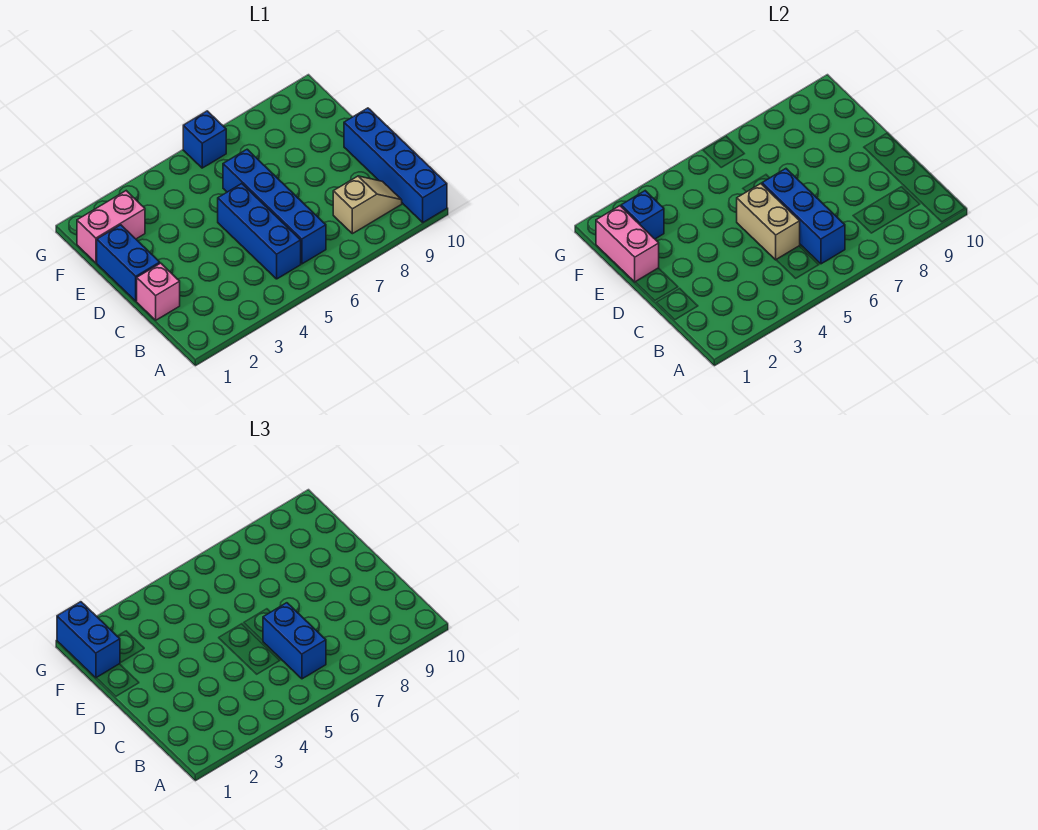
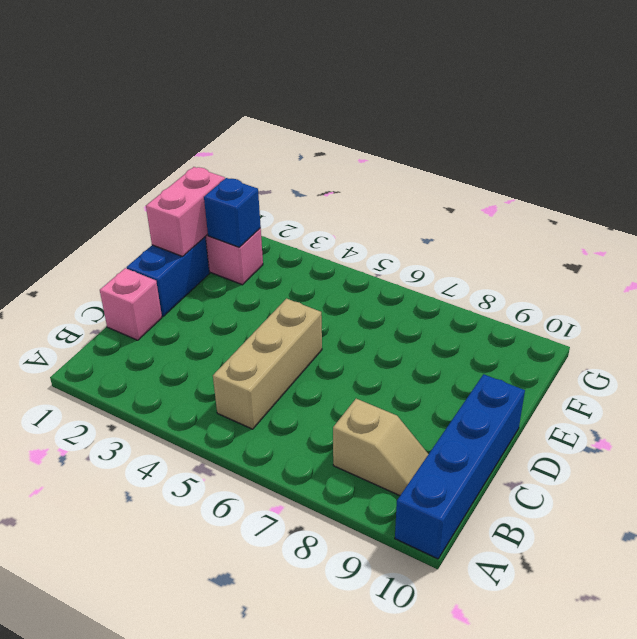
tan 1x3 brick [213,299,322,429] -> blue 1x3 brick [218,184,301,279]
none -> blue 1x4 brick [223,149,326,264]
none -> blue 1x1 brick [183,111,226,168]
none -> blue 1x3 brick [762,169,845,264]

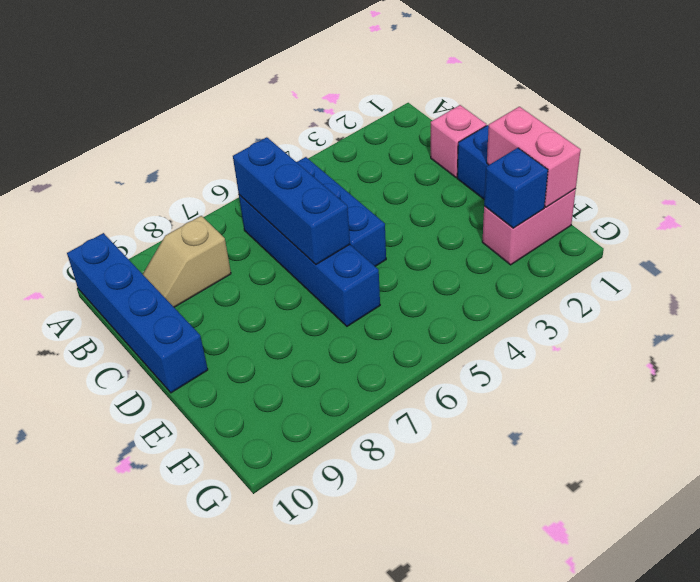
none -> blue 1x1 brick [183,111,226,168]
none -> tan 1x2 brick [737,184,800,260]
none -> blue 1x2 brick [263,603,326,679]

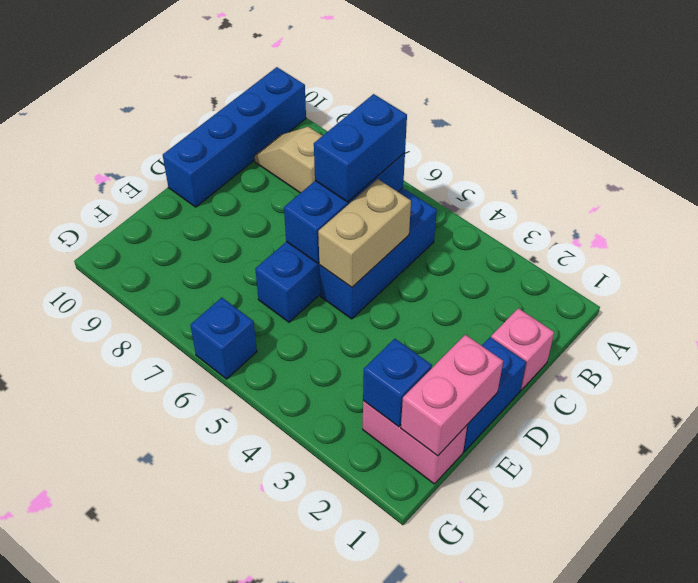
none -> blue 1x2 brick [57,602,120,678]

